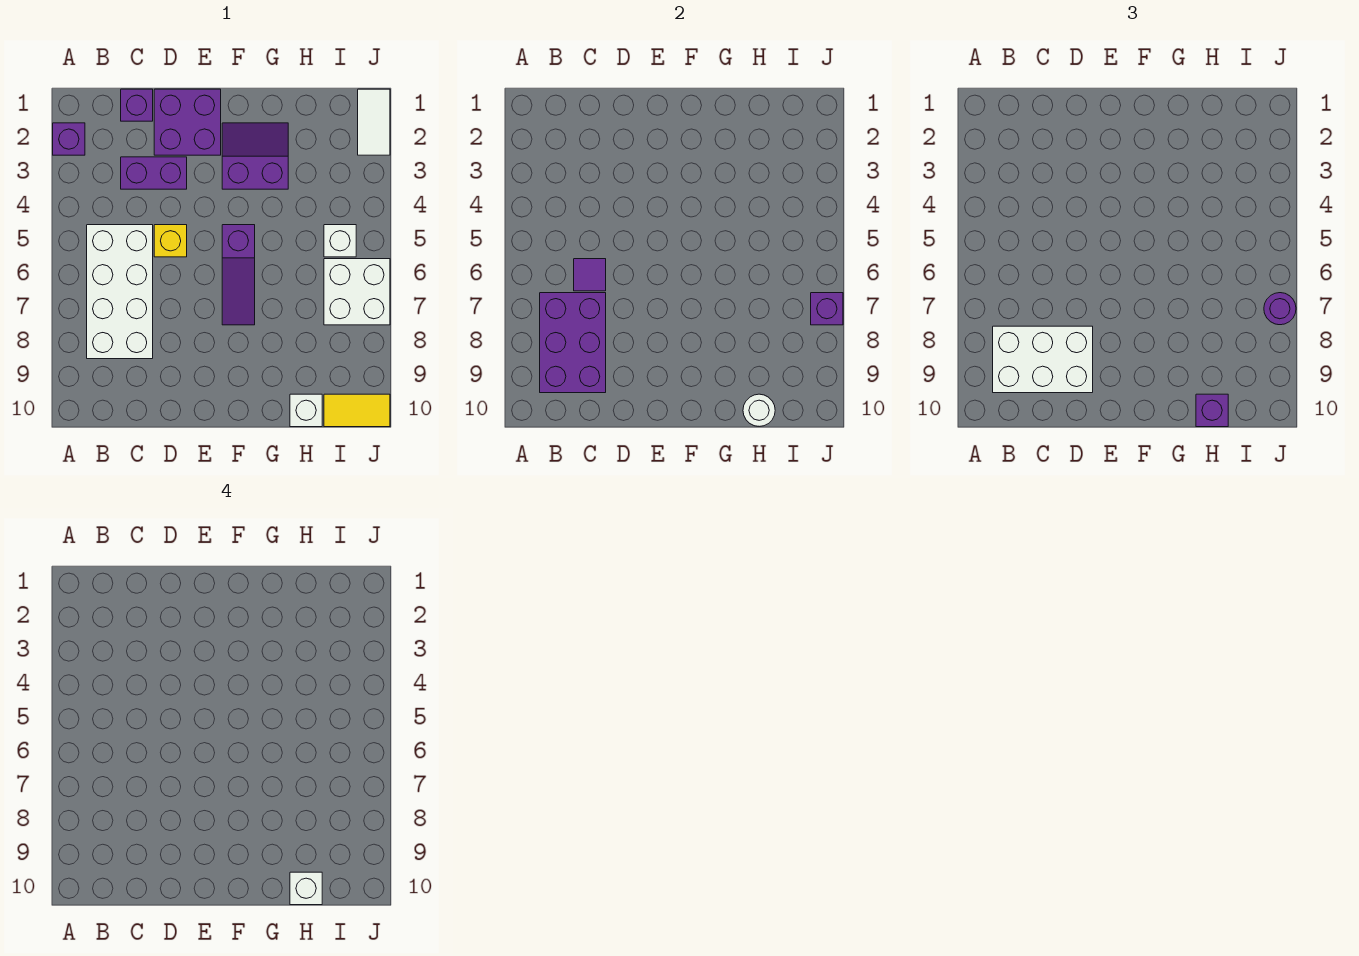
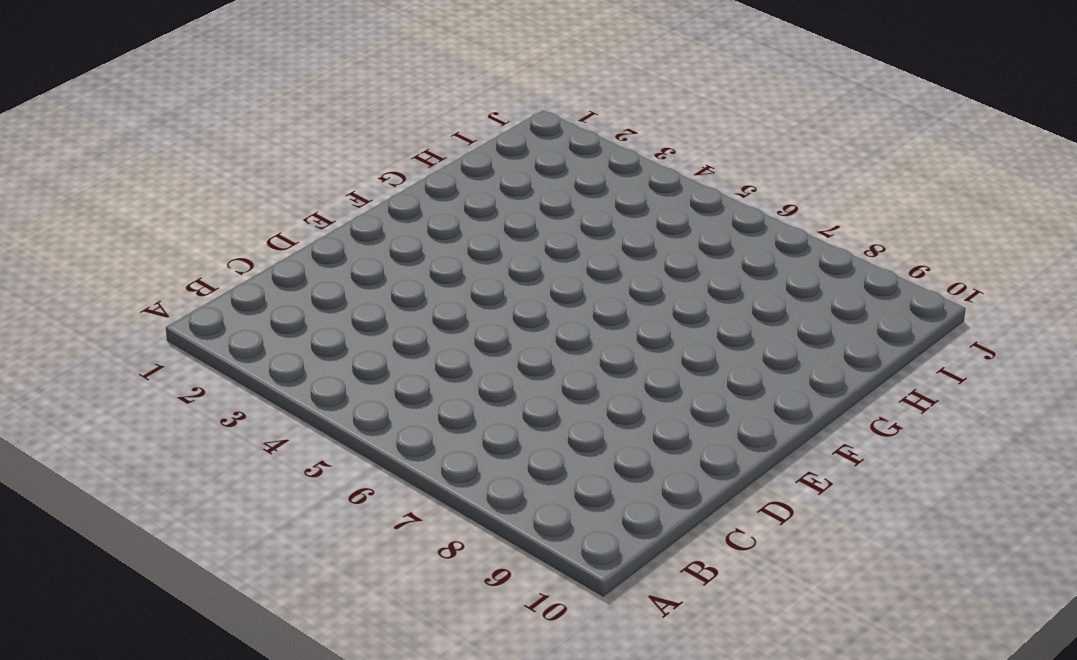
none -> purple 1x1 brick [53,123,85,155]
none -> white 2x4 brick [87,225,153,359]
none -> purple 1x1 brick [121,89,153,121]

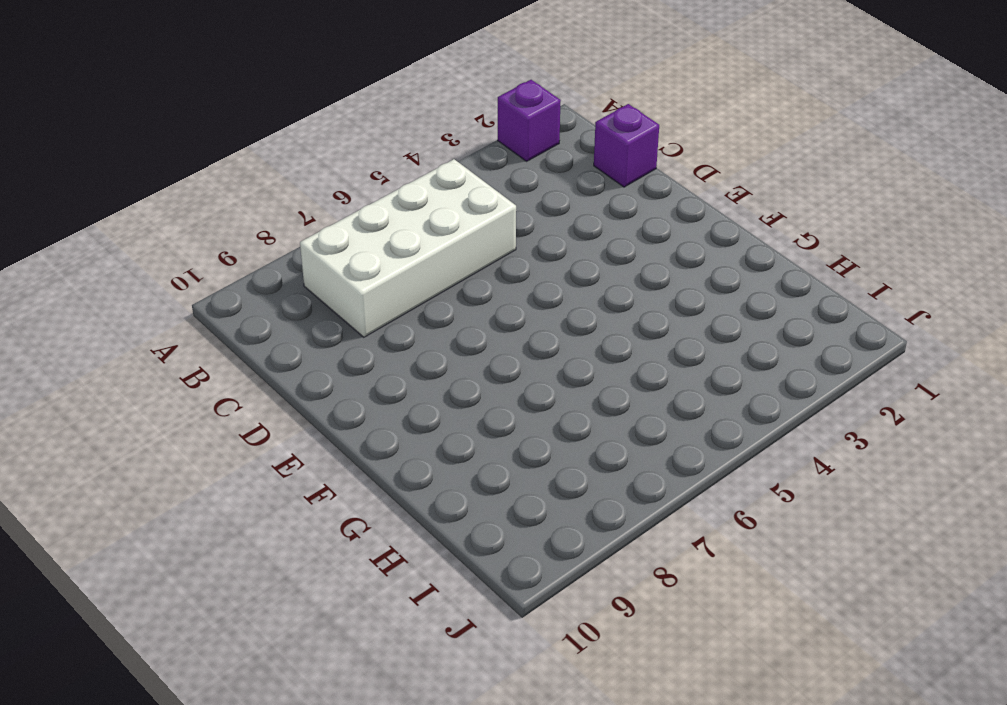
none -> purple 1x2 brick [121,157,187,189]
none -> purple 2x2 brick [154,89,221,155]
none -> yellow 1x1 brick [154,225,187,257]

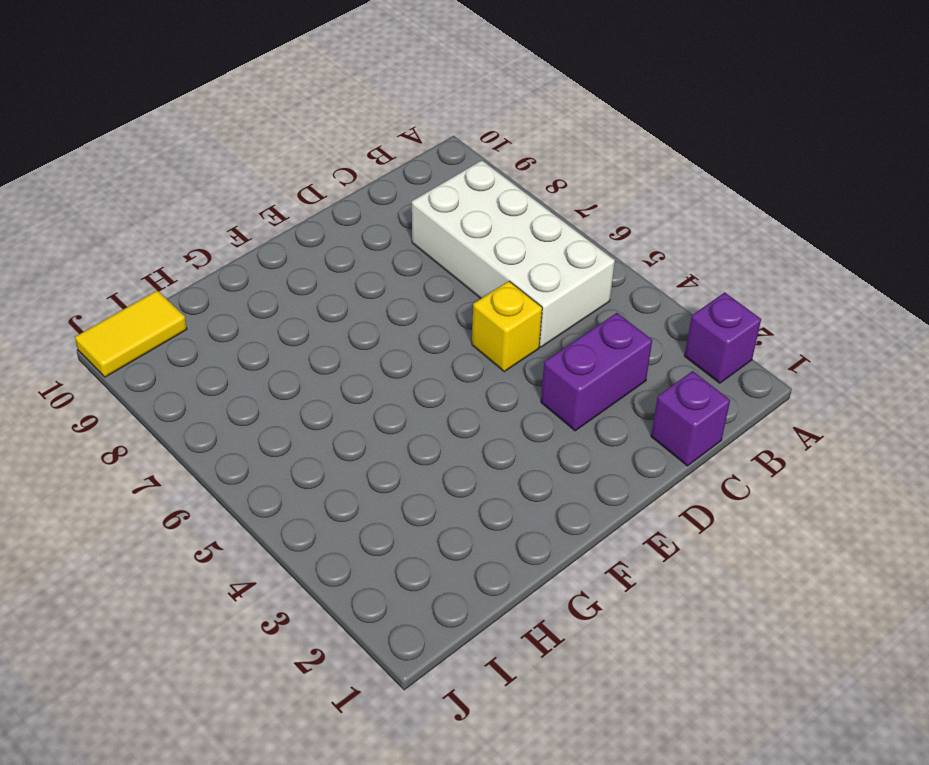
none -> purple 2x2 brick [154,89,221,155]
none -> purple 2x2 slope [222,123,288,189]
none -> purple 1x3 slope [222,225,255,325]

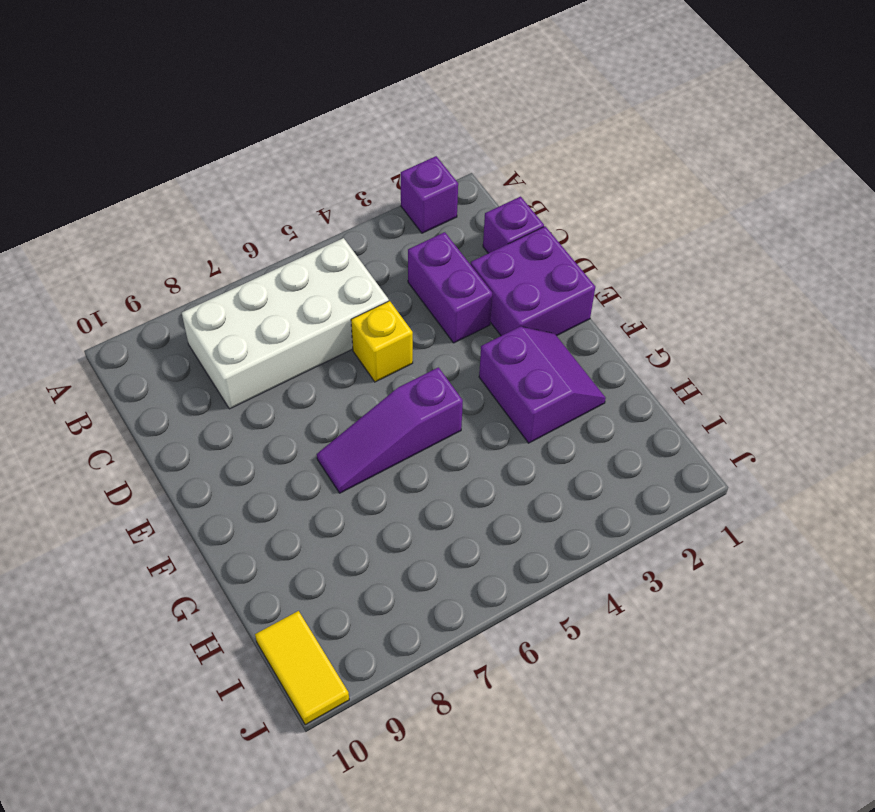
none -> white 1x1 brick [290,394,322,427]
none -> white 1x1 brick [324,225,356,257]
none -> white 2x2 brick [324,259,390,325]

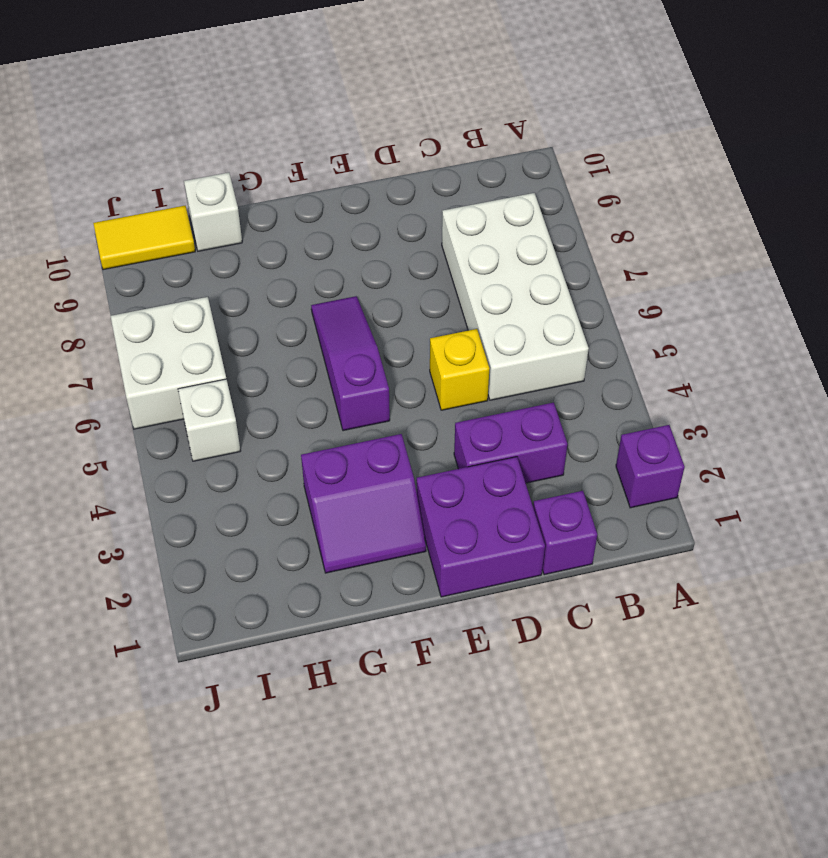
none -> white 1x2 tile [358,89,390,155]
none -> purple 2x3 brick [540,293,606,393]
none -> purple 1x1 tile [574,259,606,291]

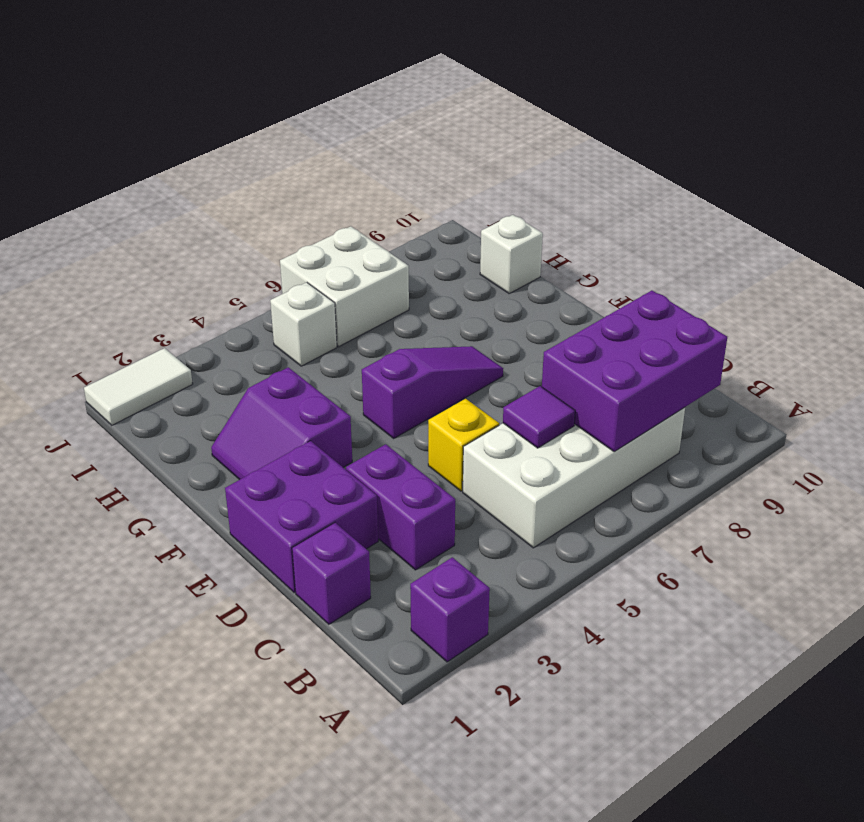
none -> yellow 1x2 tile [324,394,390,427]
none -> white 1x1 round brick [743,394,775,426]
none -> purple 1x1 brick [811,293,843,325]

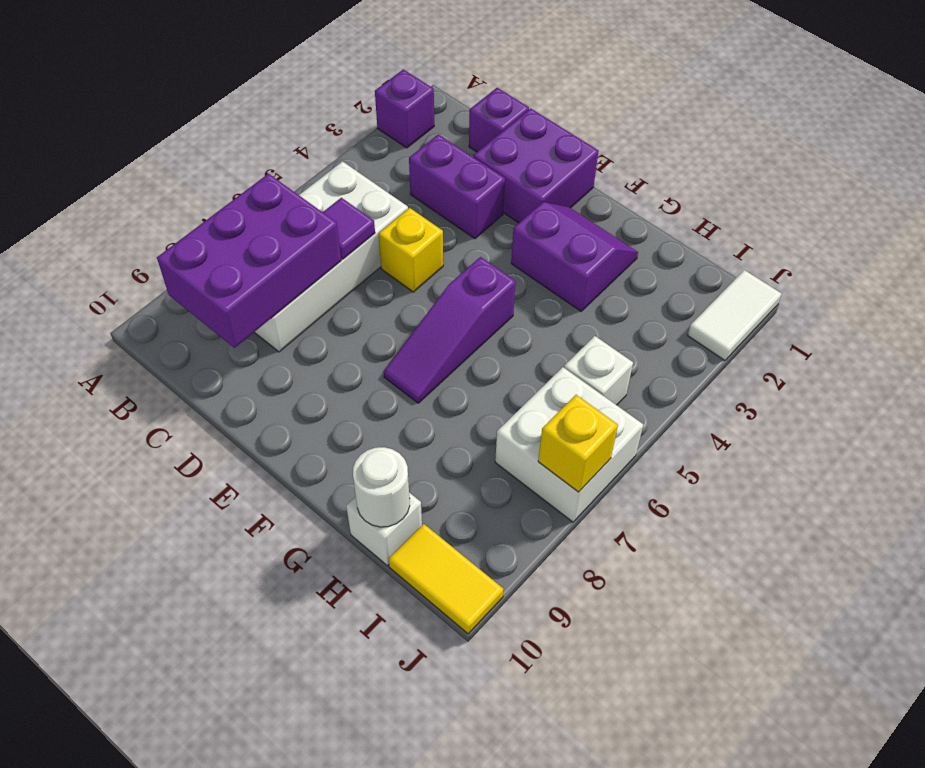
yellow 1x1 brick [538,395,618,492] -> purple 1x1 brick [811,293,843,325]
none -> white 2x3 brick [993,326,1093,393]
none -> purple 1x1 brick [1196,394,1228,427]
none -> purple 1x1 round brick [1264,293,1296,325]

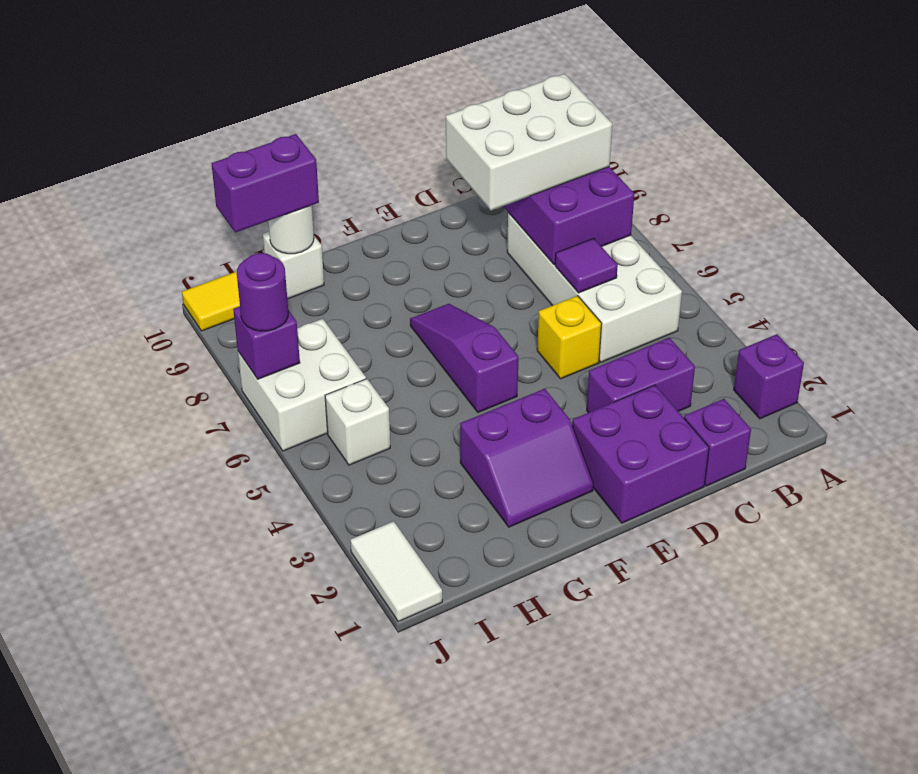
purple 1x2 brick [212,134,319,233] -> purple 1x1 brick [1196,394,1228,427]
none -> white 1x1 brick [290,872,322,905]

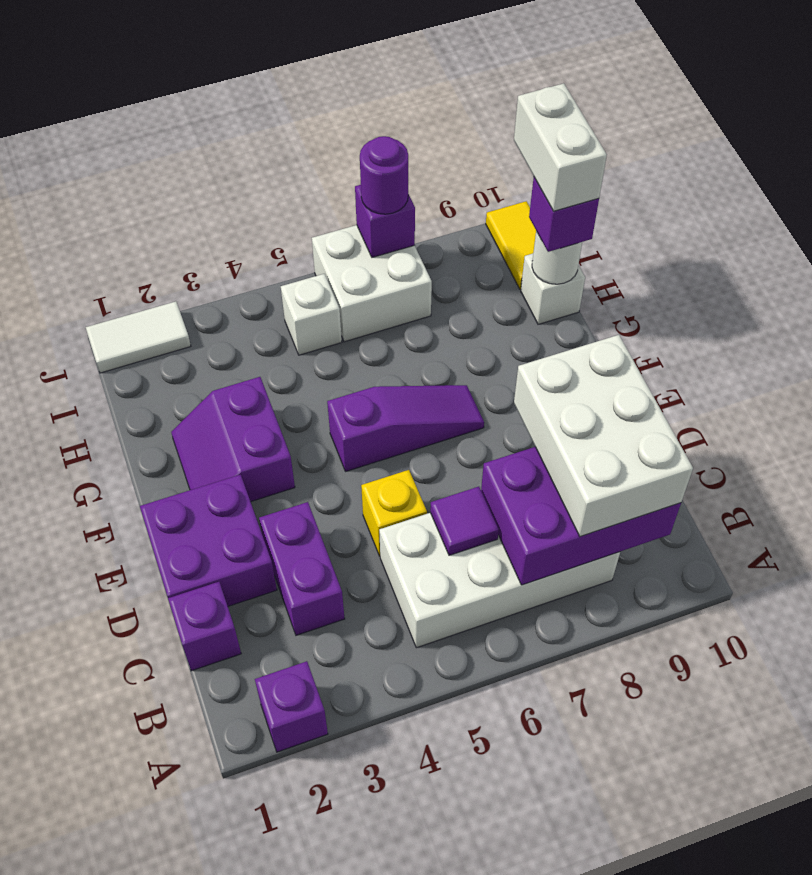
white 1x2 brick [514,83,607,211] -> white 1x1 brick [290,872,322,905]

